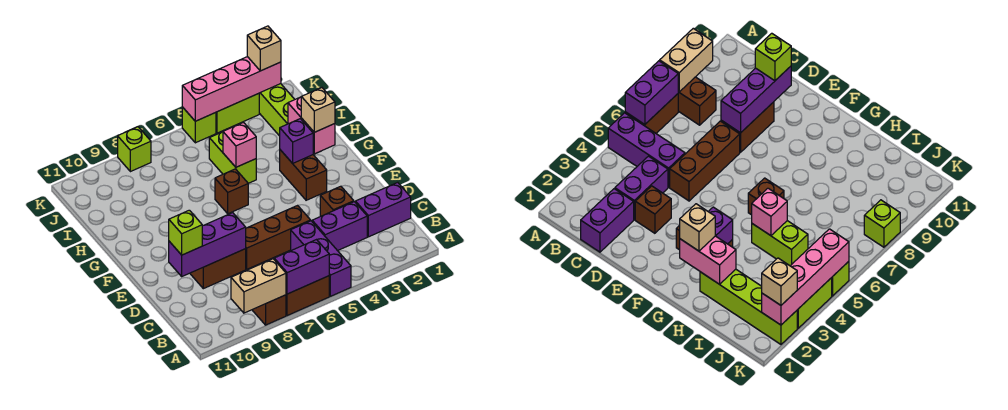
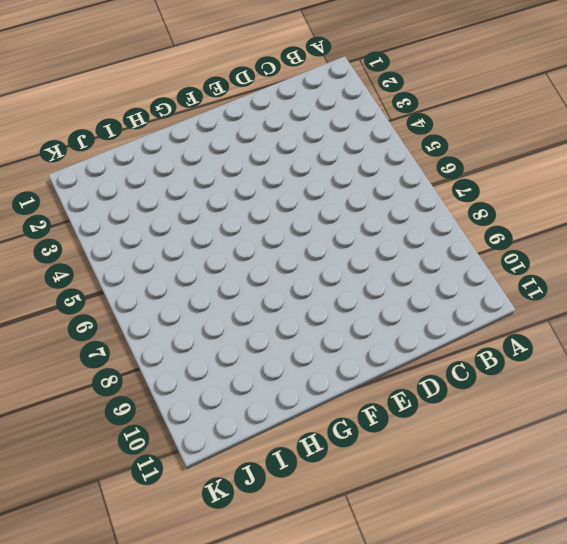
none -> purple 1x3 brick [291,221,351,296]
none -> brown 1x2 brick [286,276,329,316]
none -> brown 1x2 brick [252,295,286,325]

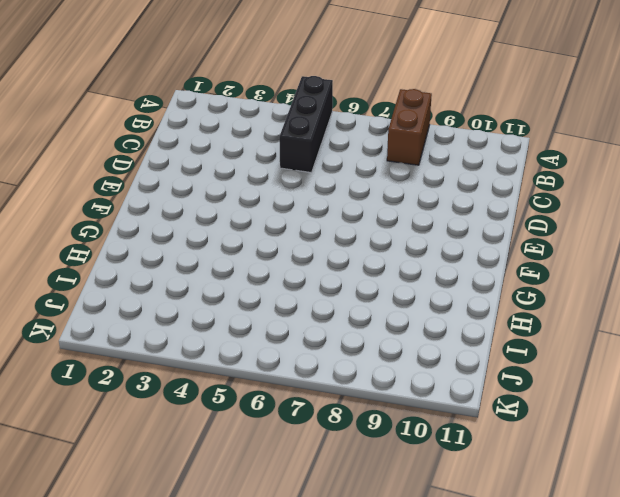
black 1x3 brick [279,76,333,173] -> purple 1x3 brick [291,221,351,296]
none -> brown 1x2 brick [286,276,329,316]
none -> purple 1x2 brick [355,182,411,237]
none -> purple 1x2 brick [312,202,367,251]

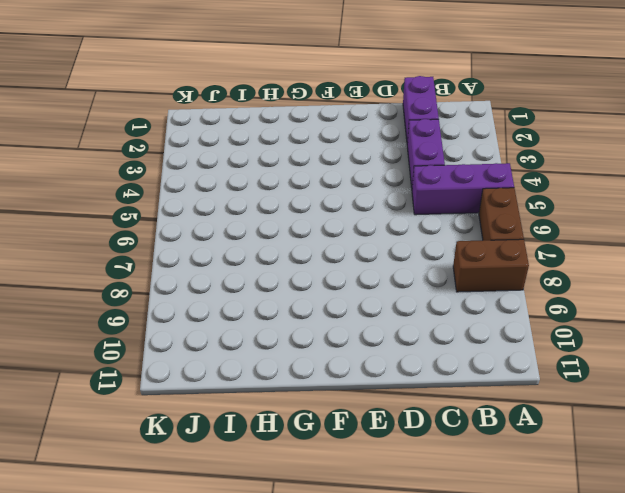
none -> brown 1x1 brick [320,186,354,216]
none -> brown 1x3 brick [246,205,311,269]
none -> brown 1x2 brick [190,249,246,289]

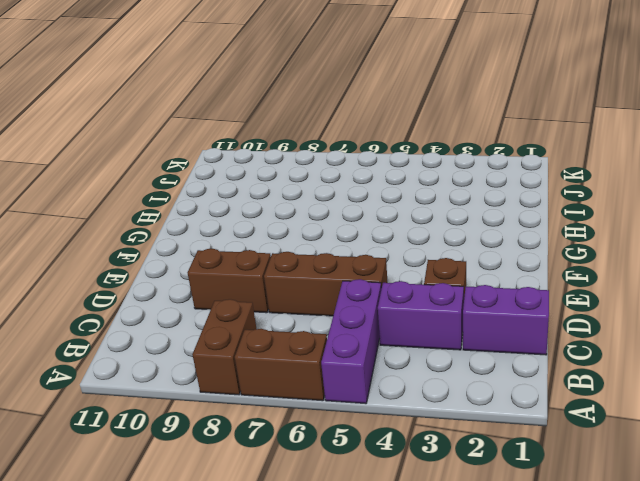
none -> brown 1x2 brick [280,150,327,200]
none -> brown 1x1 brick [215,169,248,214]
none -> lime 1x4 brick [259,84,314,155]

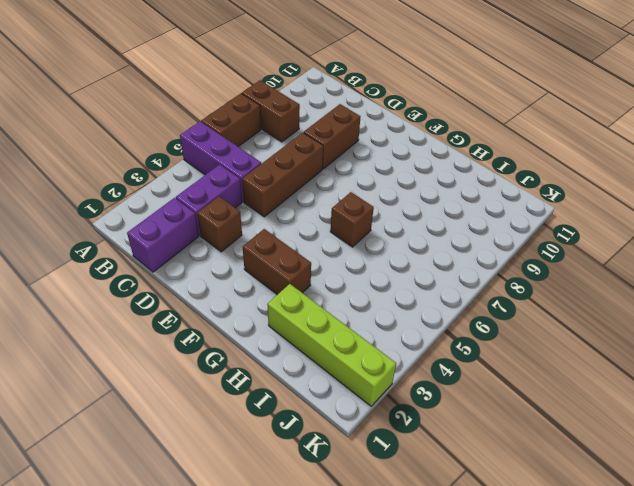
none -> lime 1x2 brick [209,132,256,183]
none -> lime 1x2 brick [216,93,259,133]
none -> lime 1x1 brick [182,107,216,143]

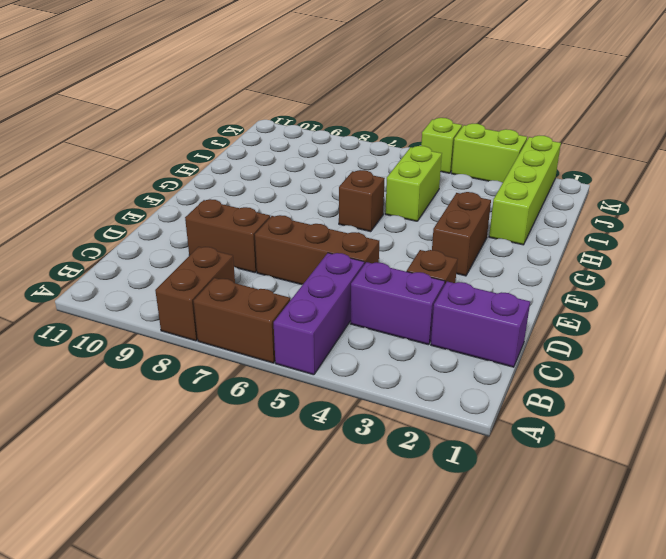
none -> lime 1x1 brick [118,127,151,172]
none -> purple 1x2 brick [274,239,329,294]
none -> tan 1x2 brick [231,259,286,313]

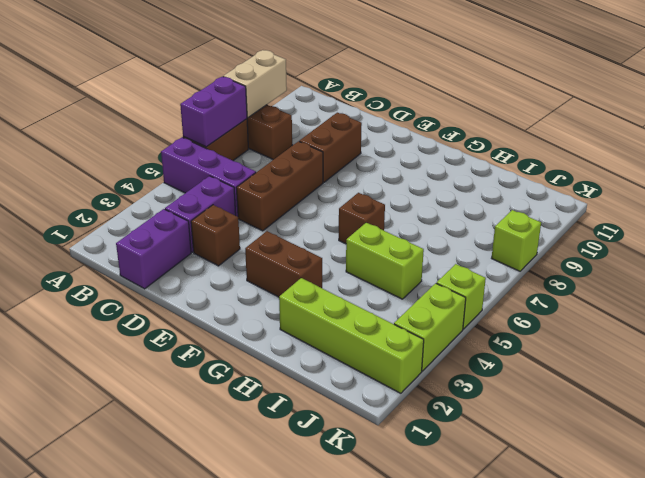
none -> purple 1x3 brick [169,213,246,276]
none -> pink 1x2 brick [288,97,335,154]
none -> purple 1x1 brick [280,119,313,163]

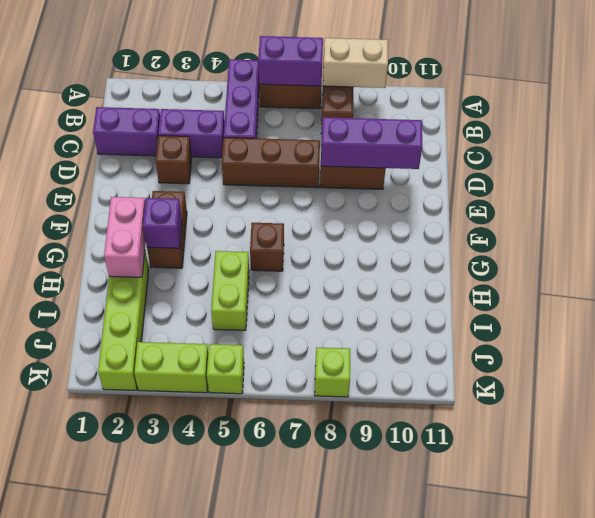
none -> pink 1x1 brick [223,123,256,167]
none -> pink 1x4 brick [182,57,281,121]
none -> lime 1x1 brick [169,210,202,255]

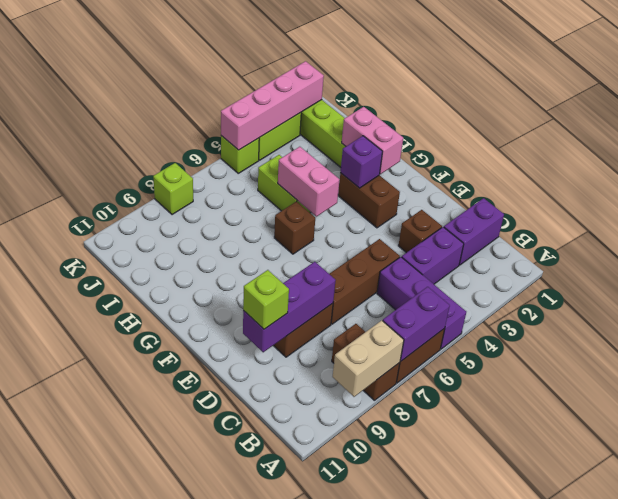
pink 1x2 brick [278,147,340,216] -> pink 1x1 brick [223,123,256,167]
none -> tan 1x1 brick [301,88,335,132]
none -> tan 1x1 brick [247,26,281,71]

